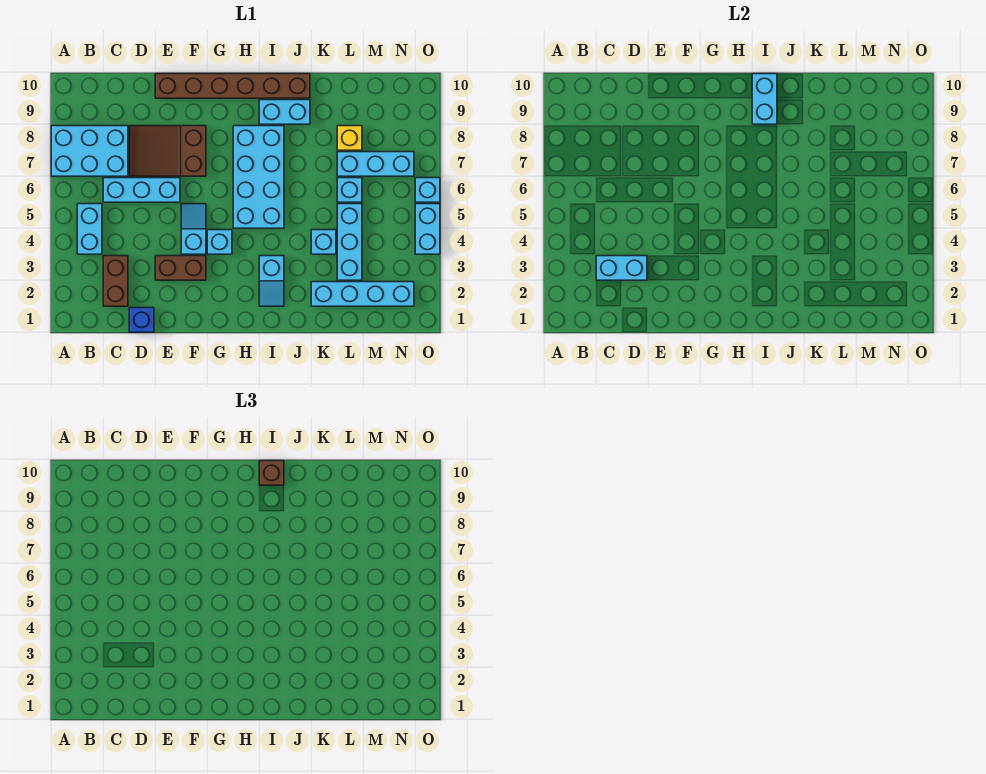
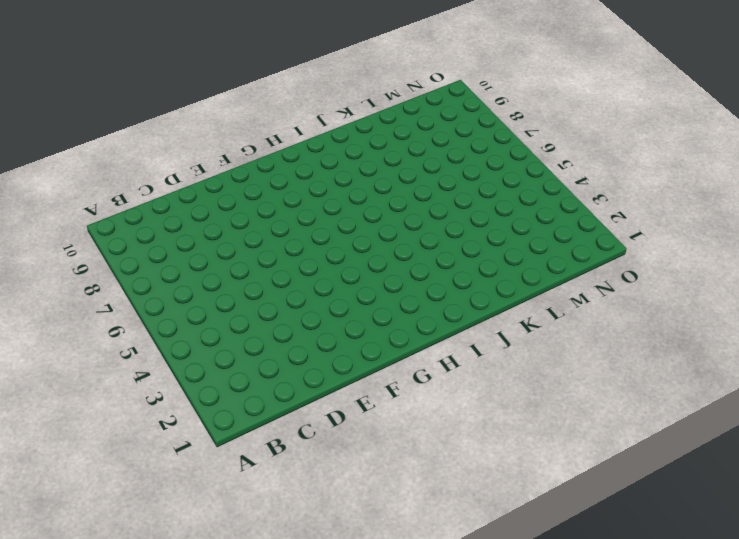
none -> cyan 2x3 brick [51,126,128,176]
none -> cyan 1x2 brick [77,204,102,254]
none -> brown 1x2 brick [103,256,128,306]

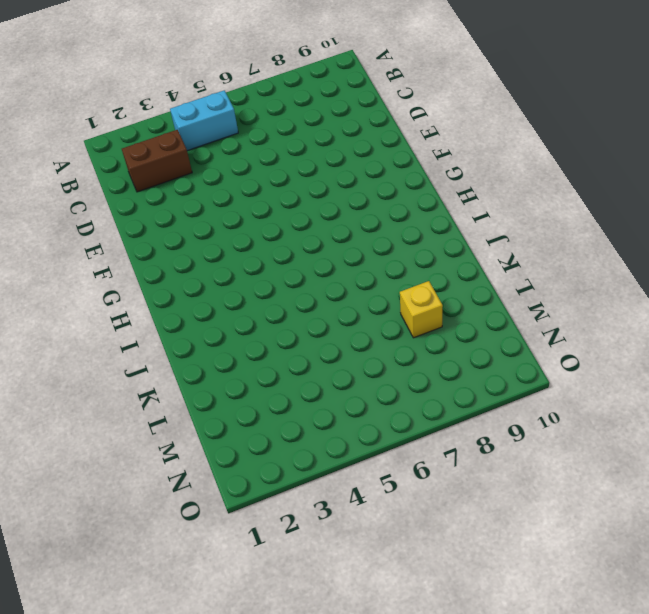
none -> cyan 2x3 brick [51,126,128,176]
none -> cyan 1x3 brick [103,178,180,202]
none -> blue 1x1 brick [129,308,154,332]

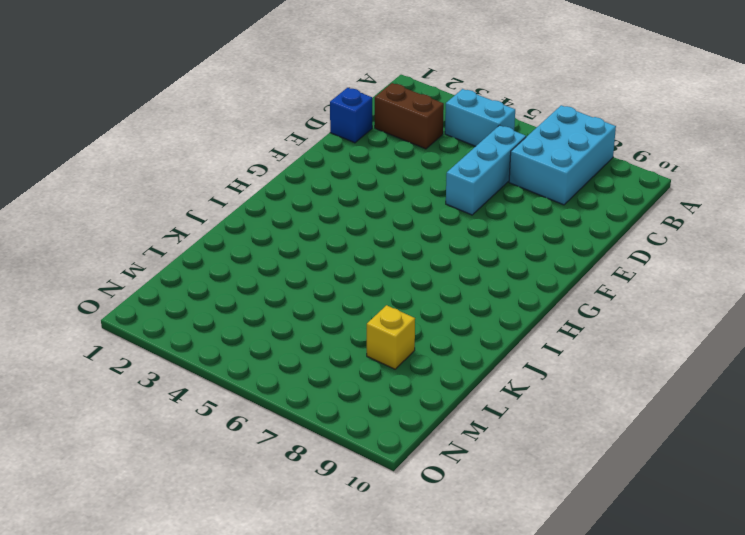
none -> brown 2x3 slope [129,126,206,176]
none -> brown 1x2 brick [155,256,206,280]
none -> brown 1x6 brick [155,74,310,98]

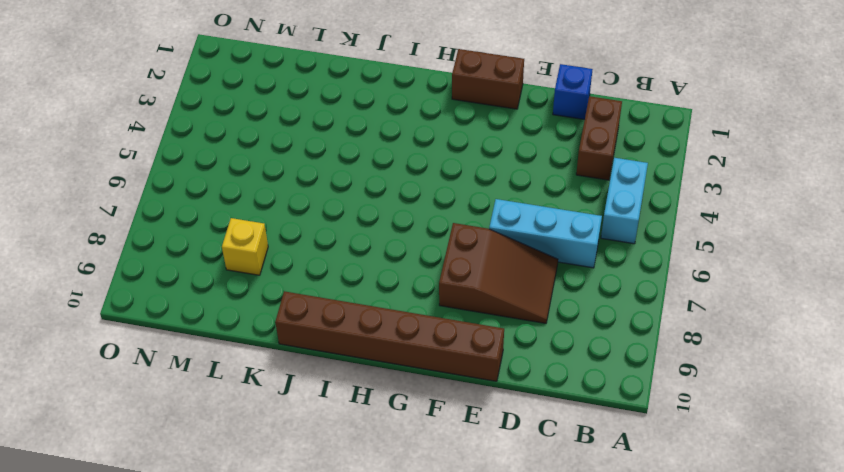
brown 1x2 brick [452,49,524,109] -> brown 1x2 brick moved to [155,256,206,280]
none -> cyan 2x3 brick [51,126,128,176]
none -> cyan 1x2 slope [181,204,206,254]
none -> cyan 1x1 brick [207,230,232,254]

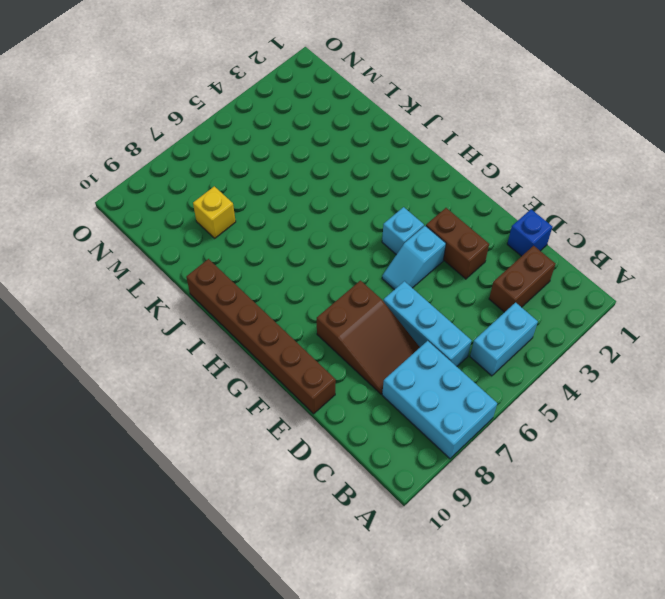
none -> cyan 2x4 brick [233,126,284,228]
none -> cyan 1x2 slope [259,256,284,306]
none -> cyan 1x2 brick [259,100,310,124]

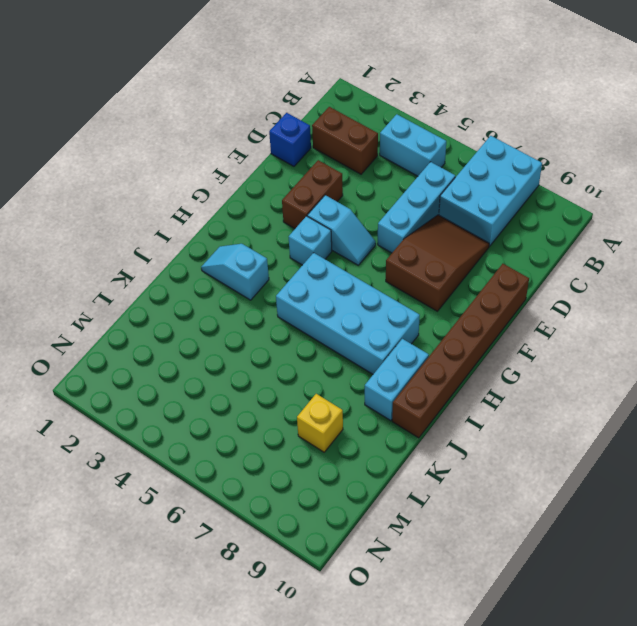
none -> cyan 1x4 brick [311,282,414,306]
none -> cyan 1x1 brick [311,230,336,254]
none -> cyan 1x3 brick [337,204,362,280]

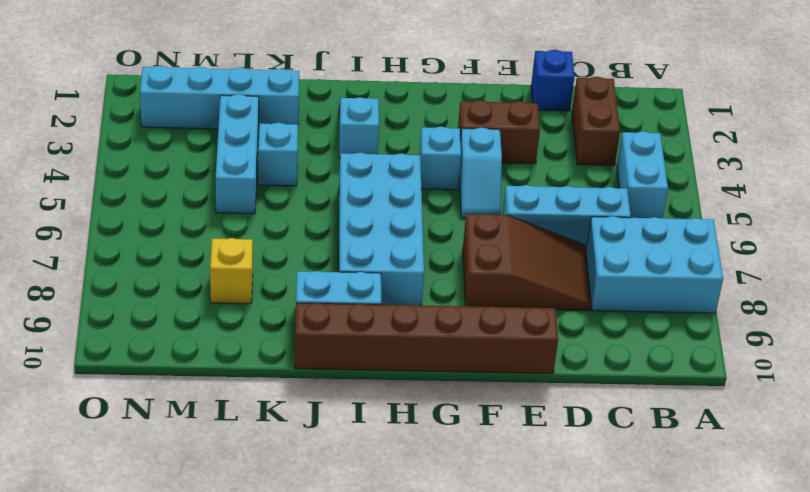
none -> cyan 1x1 brick [337,178,362,202]
none -> cyan 1x3 brick [337,152,414,176]
none -> cyan 1x2 brick [415,204,440,254]

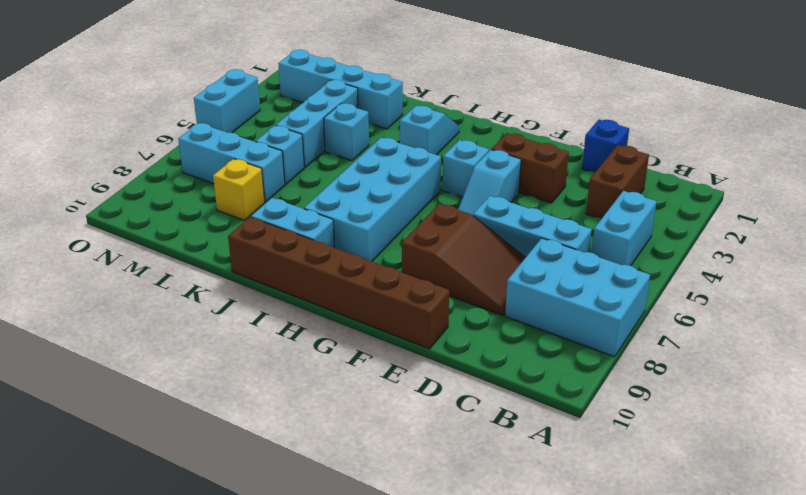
none -> cyan 1x1 brick [415,178,440,202]
none -> cyan 1x2 brick [596,256,647,280]
none -> cyan 1x2 brick [752,74,777,124]

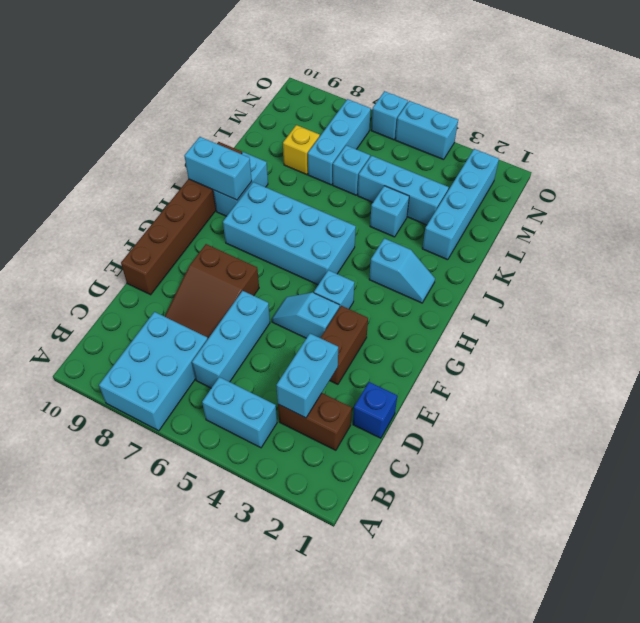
none -> brown 1x1 brick [259,461,284,485]

